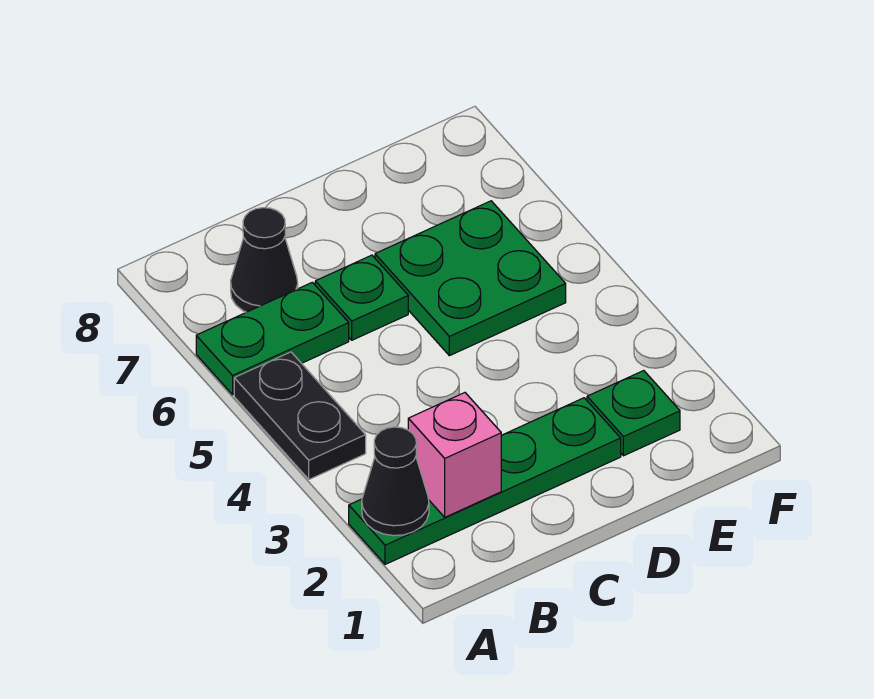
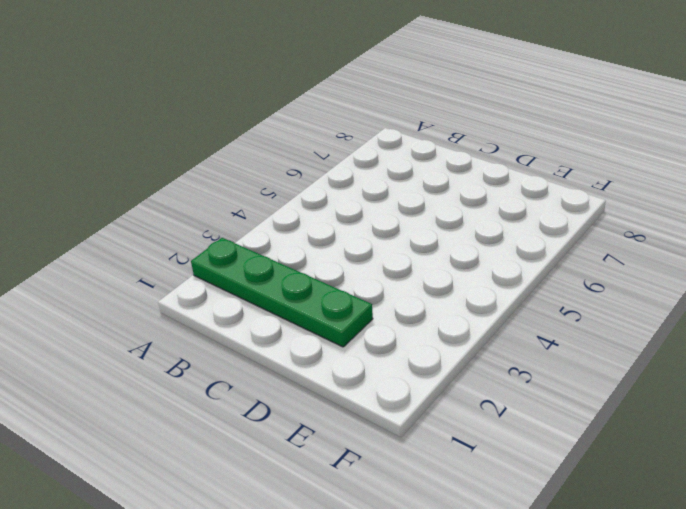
none -> black 1x2 plate [234,352,366,479]
none -> green 1x2 plate [196,282,349,395]

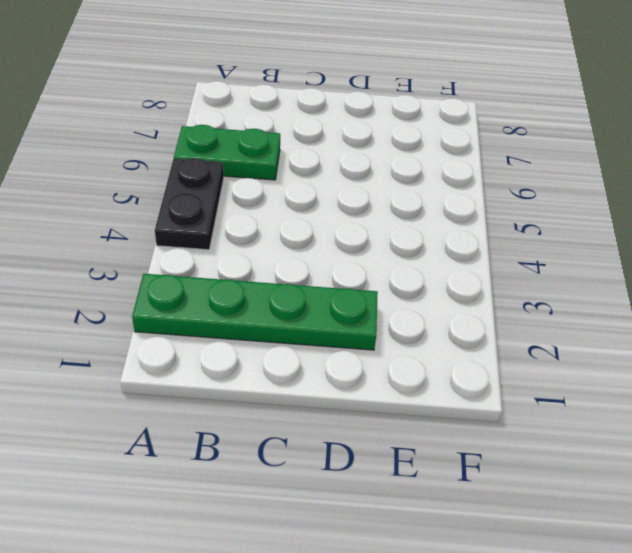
none -> black 1x1 cone [231,208,298,312]
none -> green 1x1 plate [315,255,408,340]

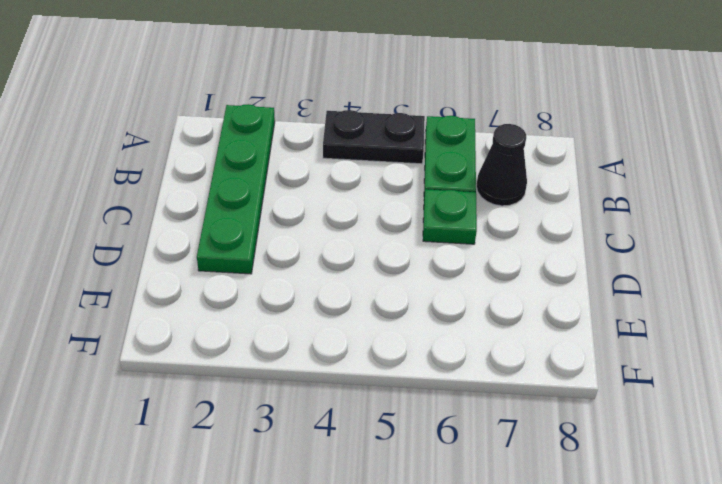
none -> green 2x2 plate [375,201,566,356]
none -> green 1x1 plate [587,371,680,456]

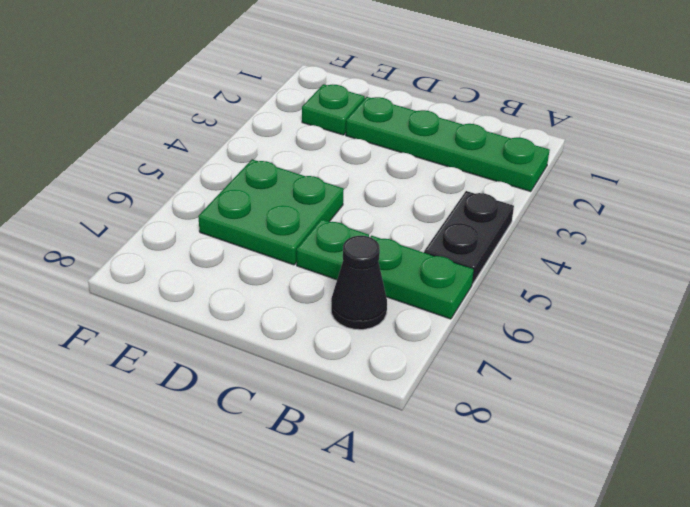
none -> black 1x1 cone [362,427,429,536]
none -> pink 1x1 brick [408,393,501,517]

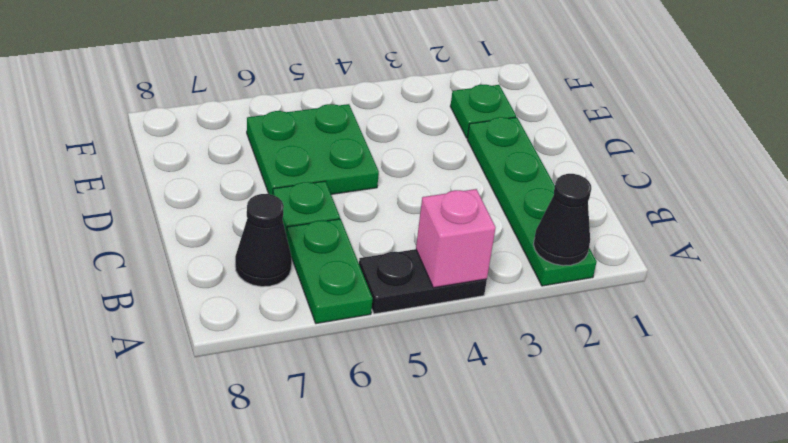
pink 1x1 brick [416,189,496,288] -> pink 1x1 brick moved to [408,393,501,517]

